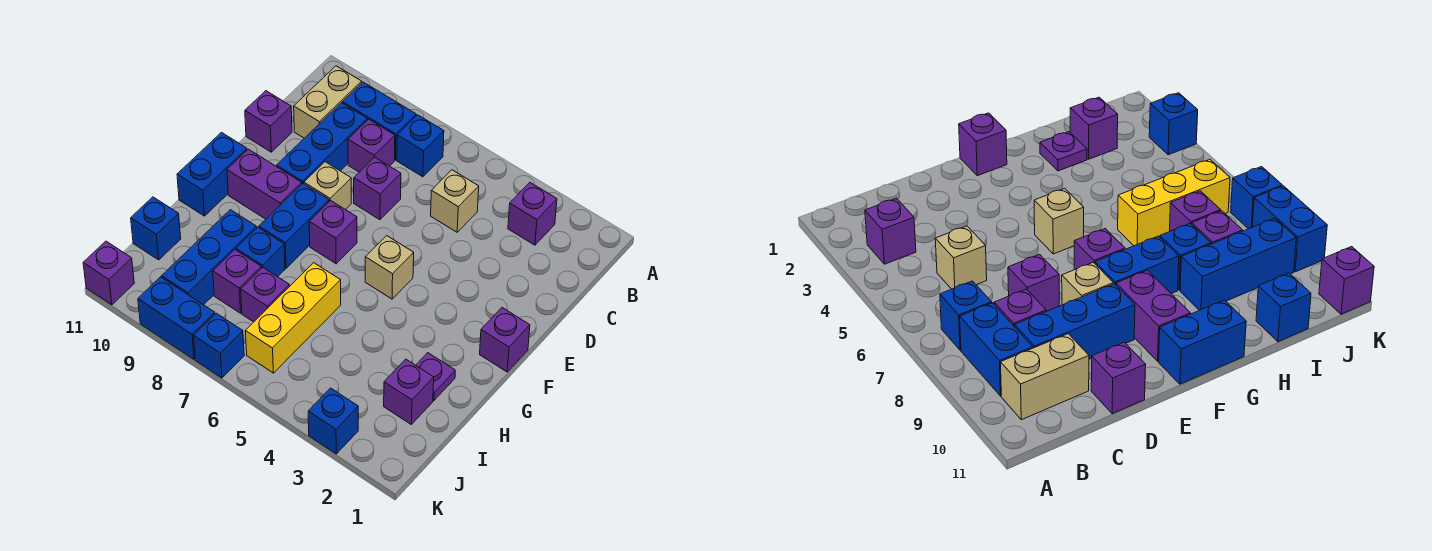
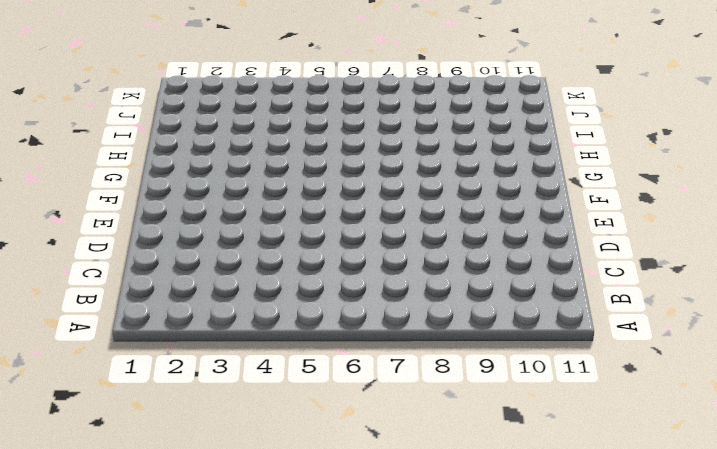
none -> purple 1x1 brick [508,183,557,245]
none -> blue 1x1 brick [397,115,444,177]
none -> blue 1x2 brick [343,82,416,160]

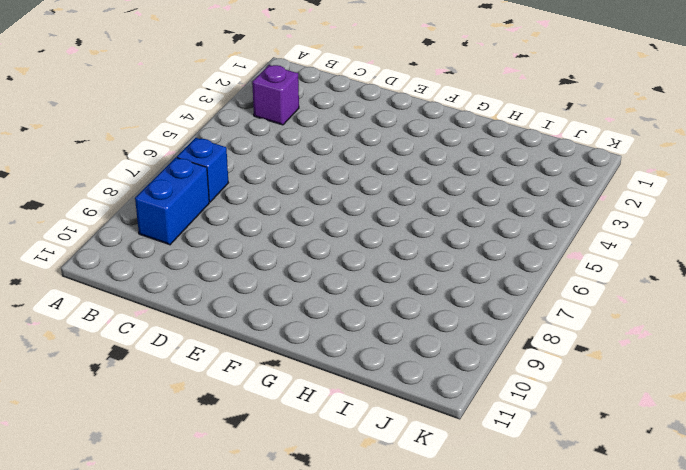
none -> tan 1x2 brick [294,66,362,138]
none -> tan 1x1 brick [431,170,479,232]
none -> purple 1x1 brick [348,119,395,172]

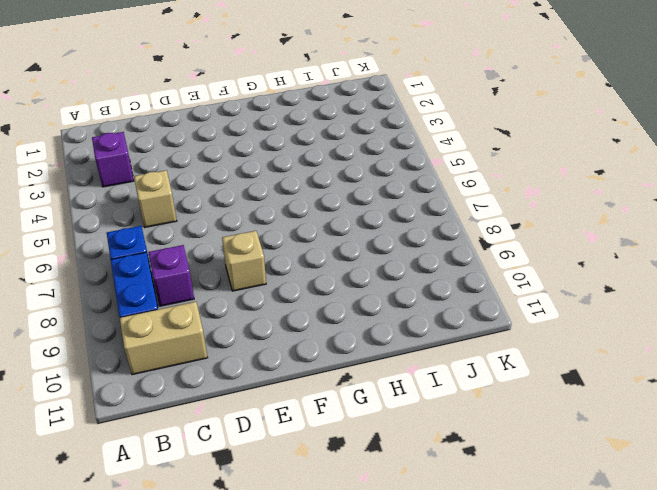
none -> blue 1x3 brick [277,103,367,184]
none -> purple 1x1 brick [354,157,401,220]
none -> purple 1x1 brick [245,91,292,152]

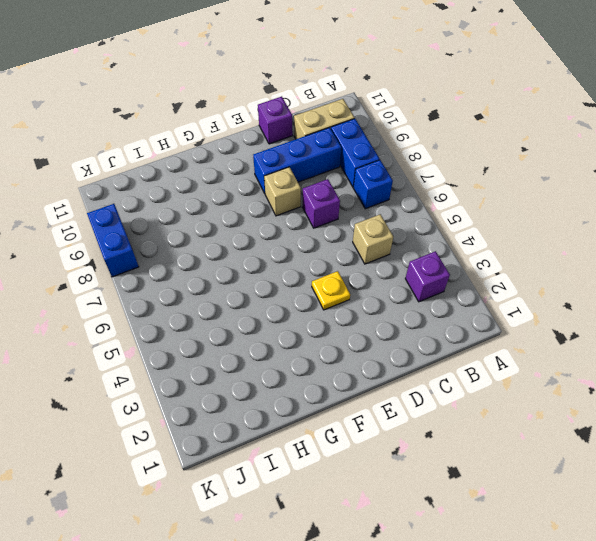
yellow 1x1 plate [312,271,350,310] -> none
none -> purple 1x1 brick [348,119,395,172]
none -> purple 1x1 brick [480,308,530,372]
none -> tan 1x1 brick [365,236,414,299]

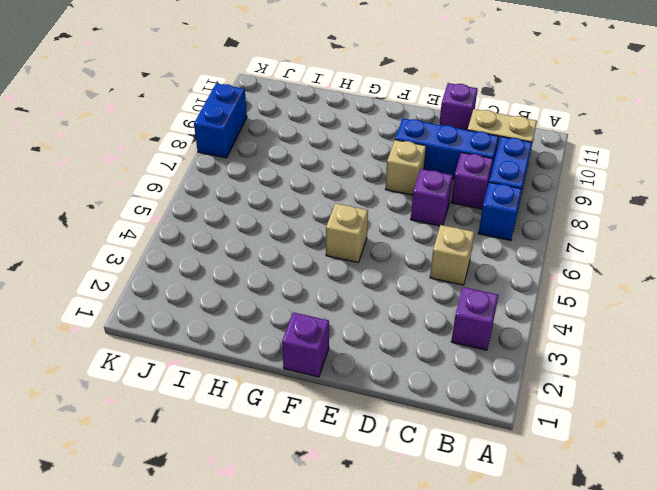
none -> purple 1x1 brick [309,200,357,264]
none -> blue 1x2 brick [259,184,329,268]
none -> purple 1x2 brick [227,149,302,219]

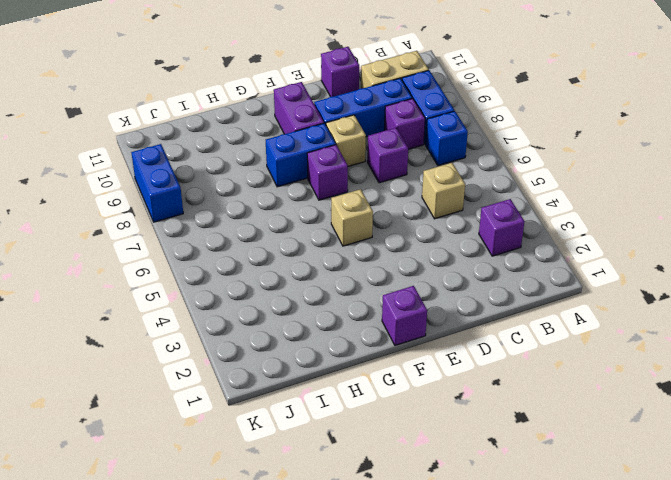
none -> blue 1x2 brick [177,133,247,216]
none -> purple 1x1 plate [416,353,455,401]
none -> yellow 1x3 brick [245,263,341,373]

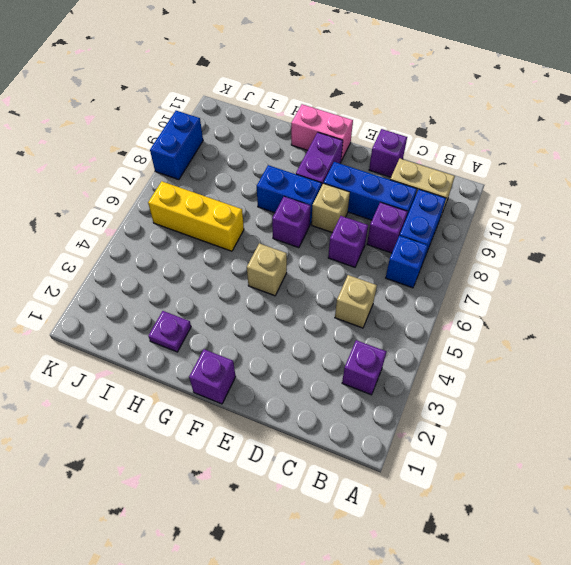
pink 1x2 brick [291,104,353,161] -> blue 1x2 brick [177,133,247,216]
none -> blue 1x1 brick [236,227,285,277]
none -> blue 1x3 brick [162,210,257,305]
none -> purple 1x1 brick [384,359,434,424]

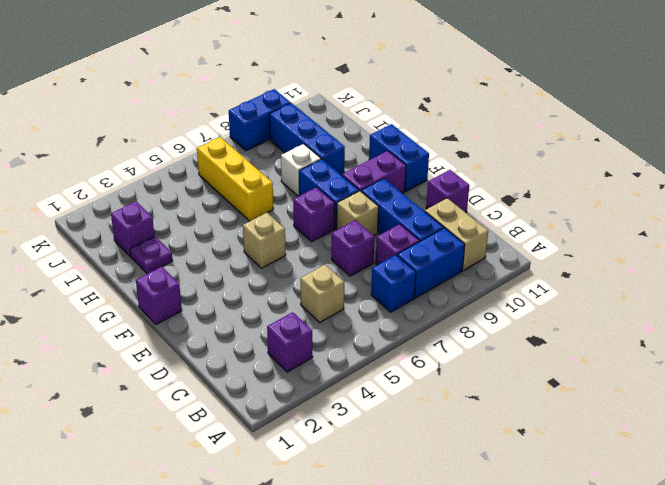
white 1x1 brick [281,144,321,196] -> blue 1x1 brick [236,227,285,277]
none -> purple 1x1 brick [241,267,289,322]
none -> purple 1x1 brick [213,250,261,313]
none -> blue 1x1 brick [131,197,181,260]

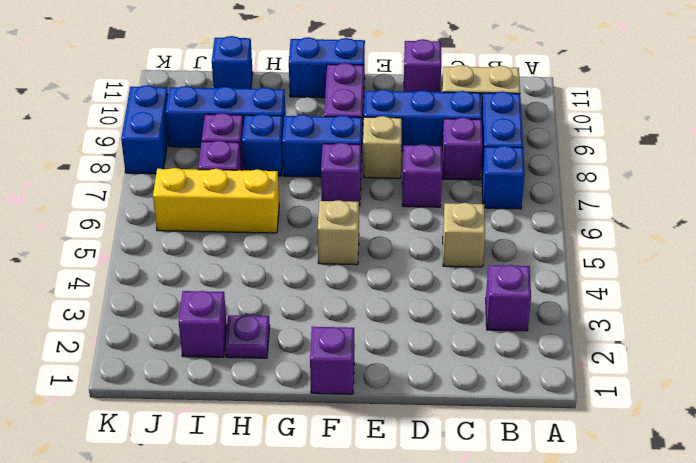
none -> blue 1x1 brick [308,388,358,454]
none -> blue 1x1 brick [194,313,244,378]
none -> purple 1x1 brick [83,241,134,305]

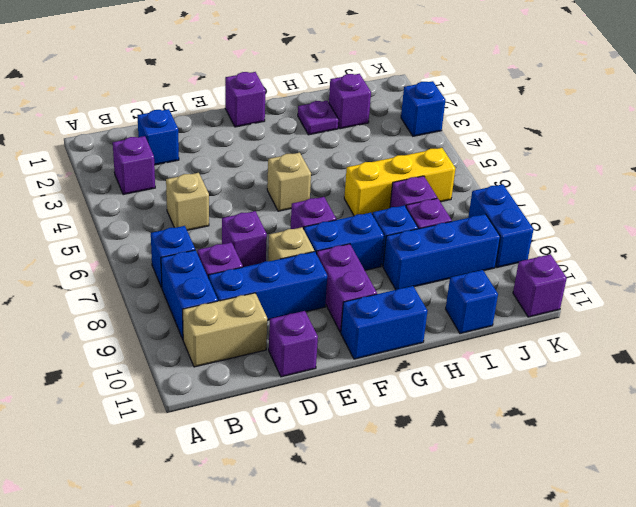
blue 1x1 brick [137,109,179,165] -> blue 1x1 brick moved to [194,313,244,378]

